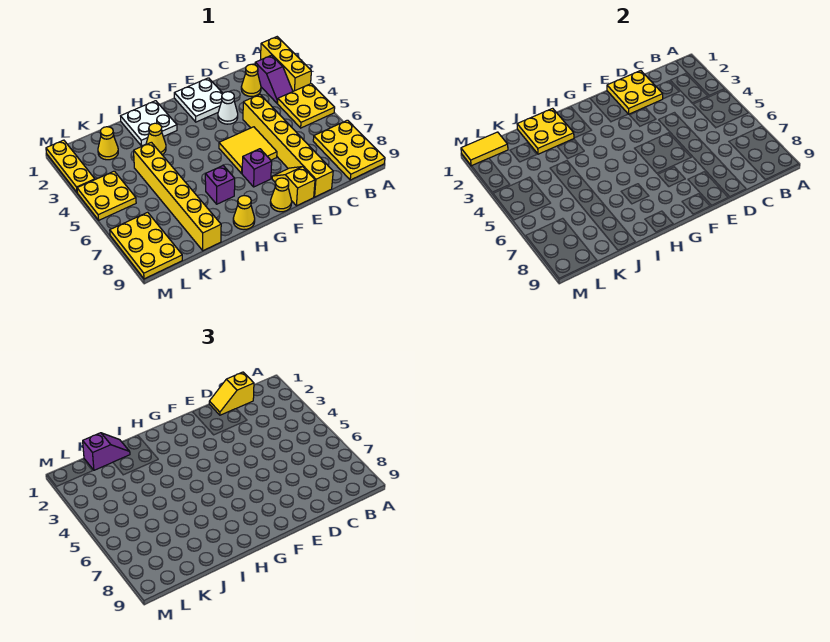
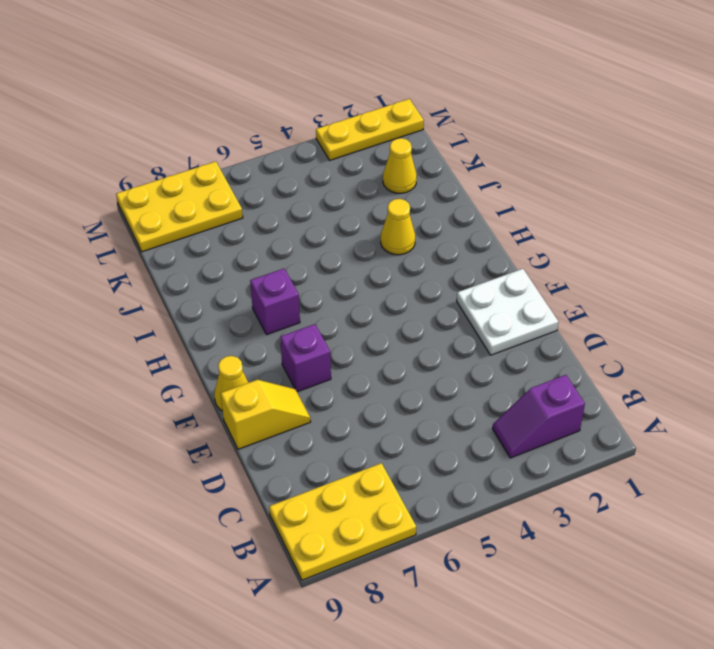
none -> yellow 1x3 brick [261,37,311,91]
none -> yellow 2x2 plate [278,84,335,128]
none -> yellow 1x1 cone [241,64,261,96]

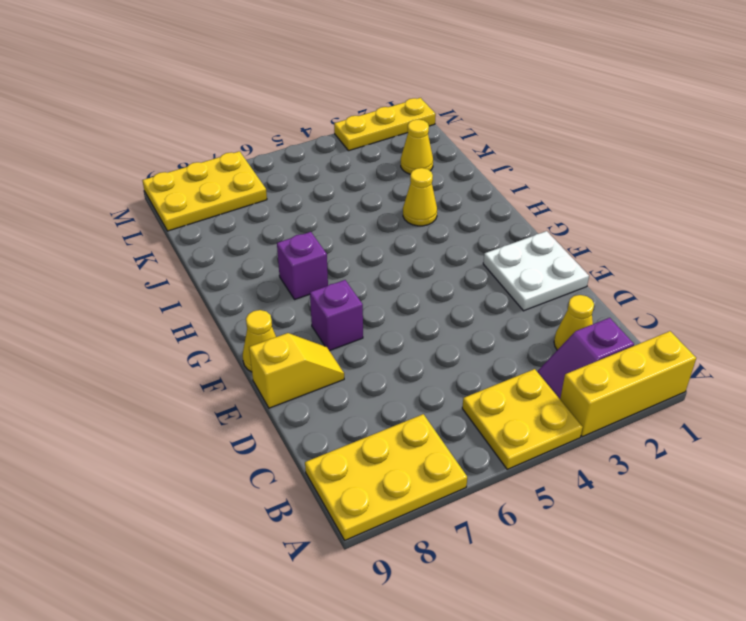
none -> yellow 1x6 brick [243,95,333,197]
none -> white 1x1 cone [218,92,238,124]
none -> yellow 2x2 tile [219,127,277,173]

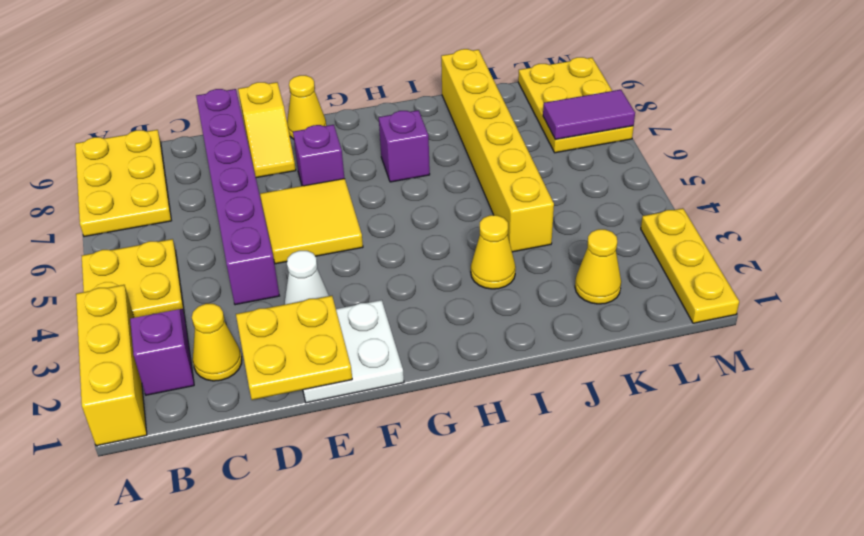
purple 1x6 brick [196,89,279,305] -> yellow 1x6 brick [243,95,333,197]
purple 1x2 tile [543,90,635,139] -> none
none -> white 2x2 plate [121,101,177,146]
none -> yellow 1x1 cone [233,196,255,230]
none -> yellow 2x2 plate [77,171,136,220]

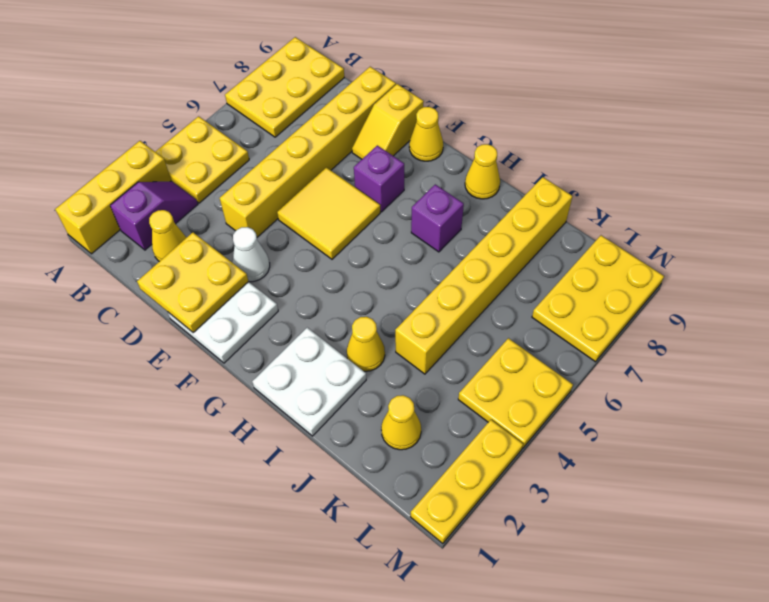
none -> yellow 2x2 plate [517,108,574,154]
none -> yellow 1x2 tile [461,132,508,166]
none -> yellow 1x2 slope [209,372,254,415]

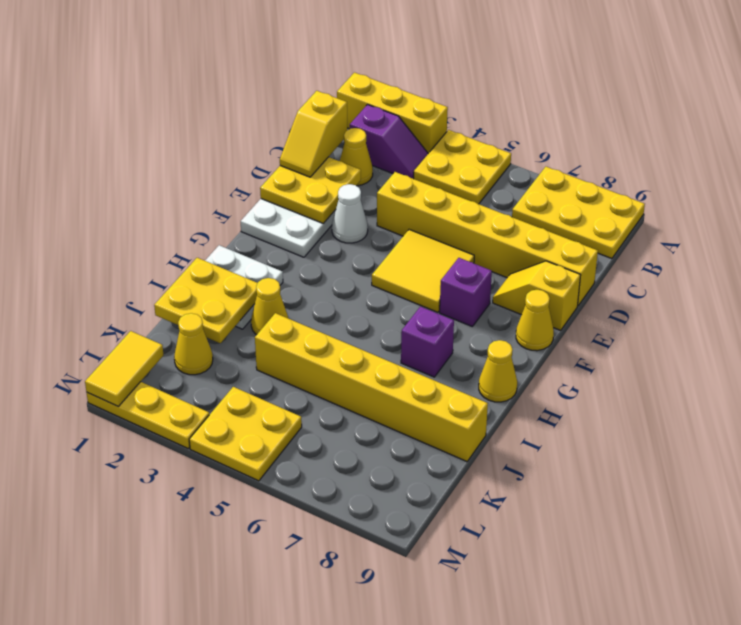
none -> yellow 2x3 plate [110,212,182,279]
none -> purple 1x2 slope [83,433,130,470]

